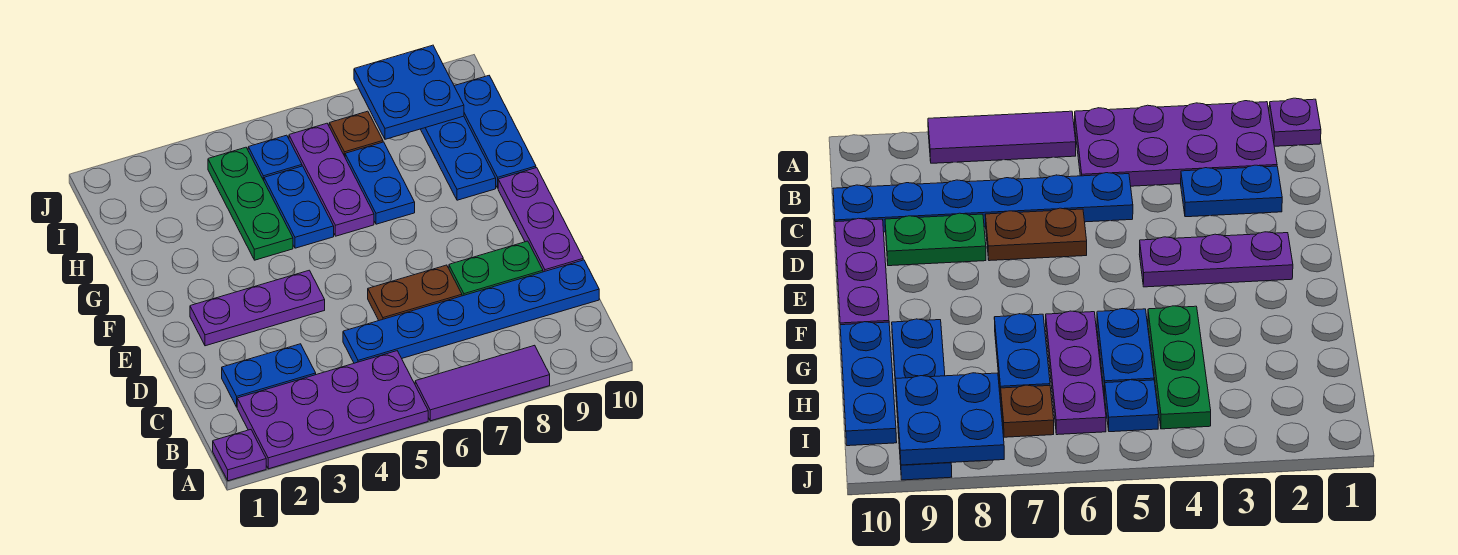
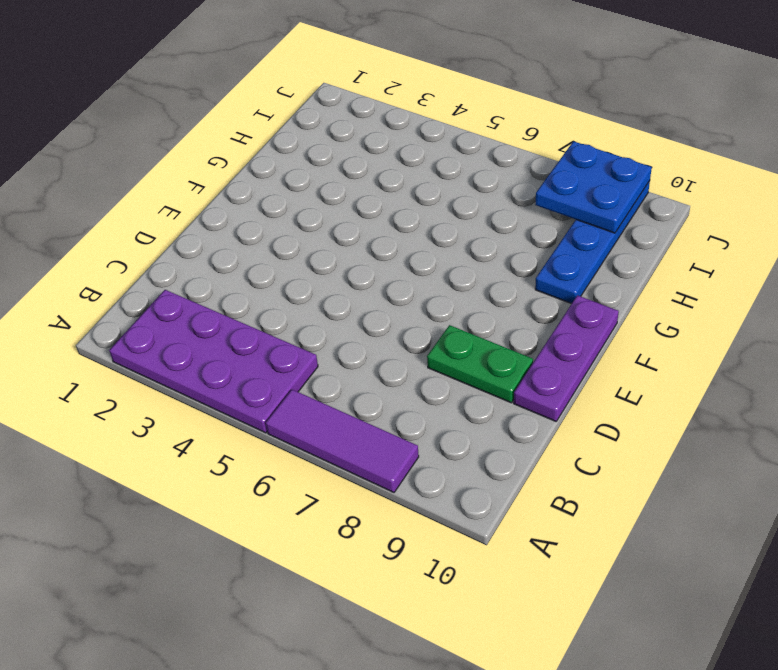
none -> purple 1x1 plate [213,430,266,481]
none -> blue 1x2 plate [222,344,316,407]
none -> blue 1x6 plate [343,260,599,363]

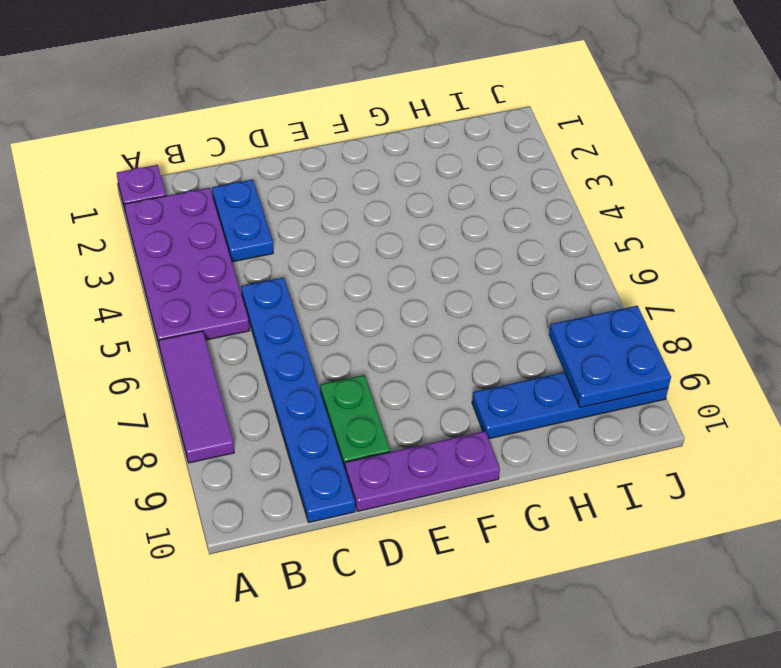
none -> brown 1x2 plate [368,265,462,320]
none -> purple 1x3 plate [190,270,325,346]
none -> green 1x3 plate [208,147,293,260]

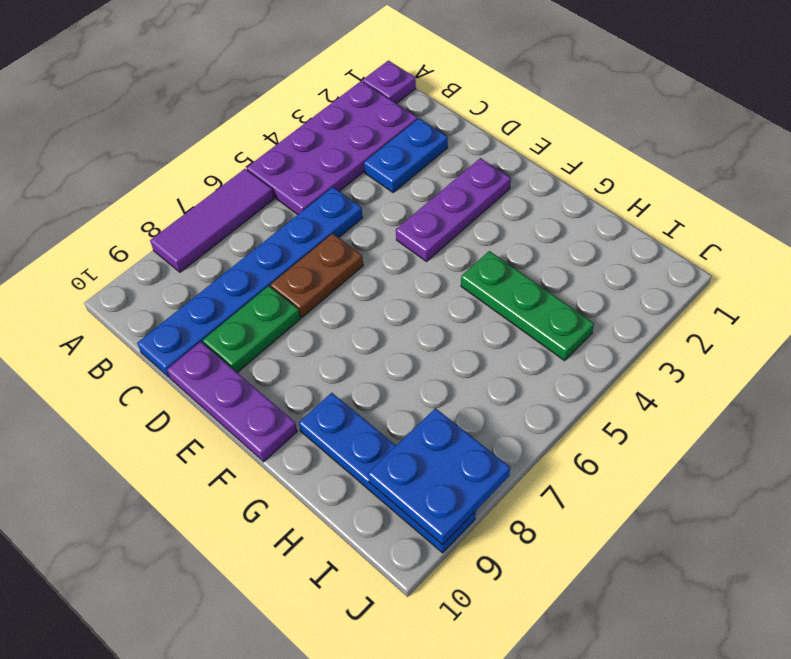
none -> blue 1x2 plate [264,166,334,248]
none -> purple 1x3 plate [289,123,374,236]
none -> blue 1x2 plate [345,142,415,224]

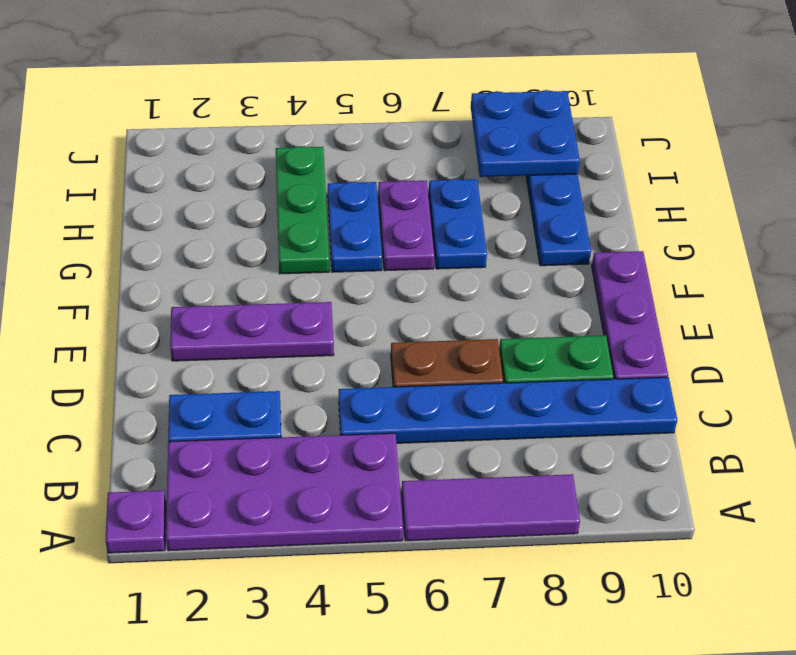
purple 1x2 plate [378,180,435,271] -> purple 1x3 plate [289,123,374,236]
none -> blue 1x3 plate [454,76,536,188]
none -> blue 1x1 plate [248,135,302,180]
none -> brown 1x1 plate [329,111,383,156]

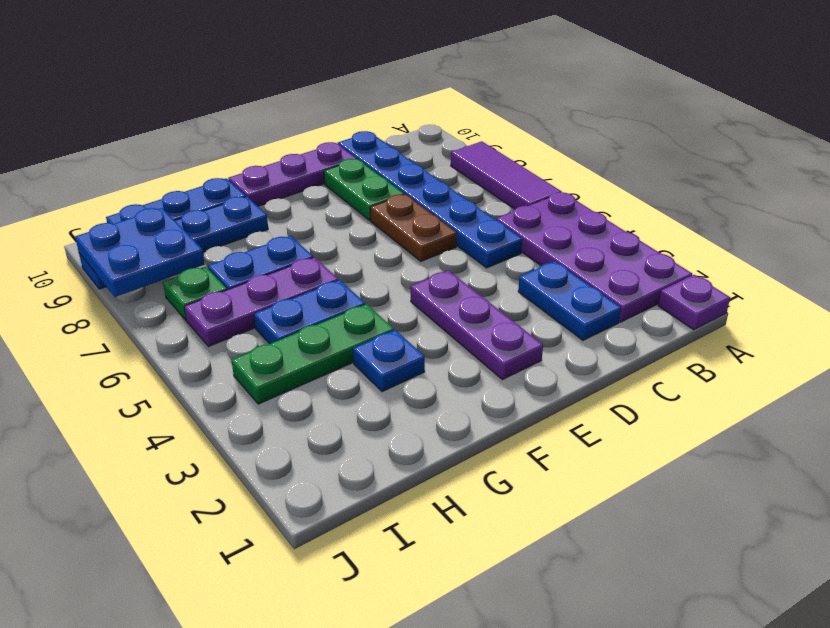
blue 1x1 plate [353,330,425,392] -> blue 1x1 plate moved to [248,135,302,180]
green 1x1 plate [163,266,227,320] -> brown 1x1 plate [329,111,383,156]

